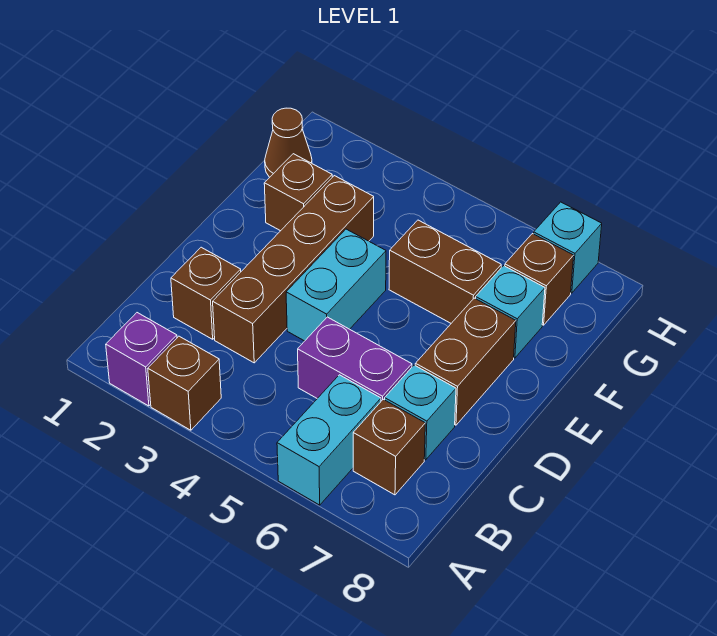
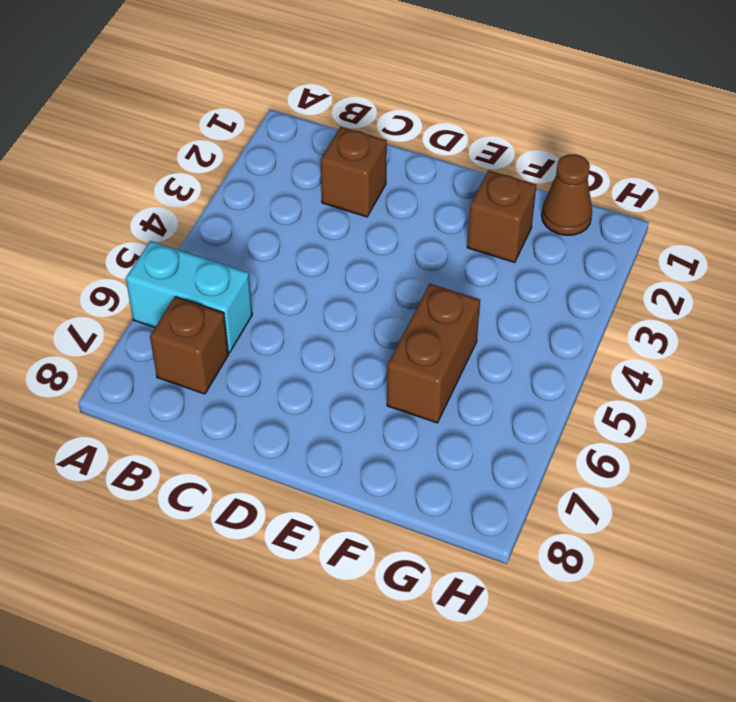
none -> purple 1x1 brick [106,313,177,406]
none -> brown 1x1 brick [148,336,221,430]
none -> brown 1x4 brick [213,176,374,363]

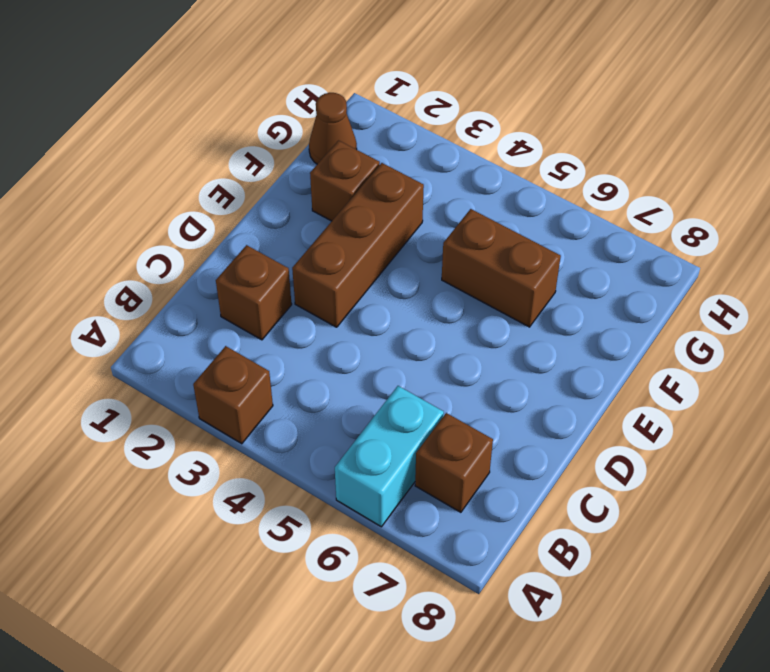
brown 1x3 brick [292,163,424,327] -> brown 1x4 brick [213,176,374,363]
none -> purple 1x1 brick [106,313,177,406]
none -> purple 1x2 brick [298,317,412,401]
none -> cyan 1x1 brick [385,365,456,460]

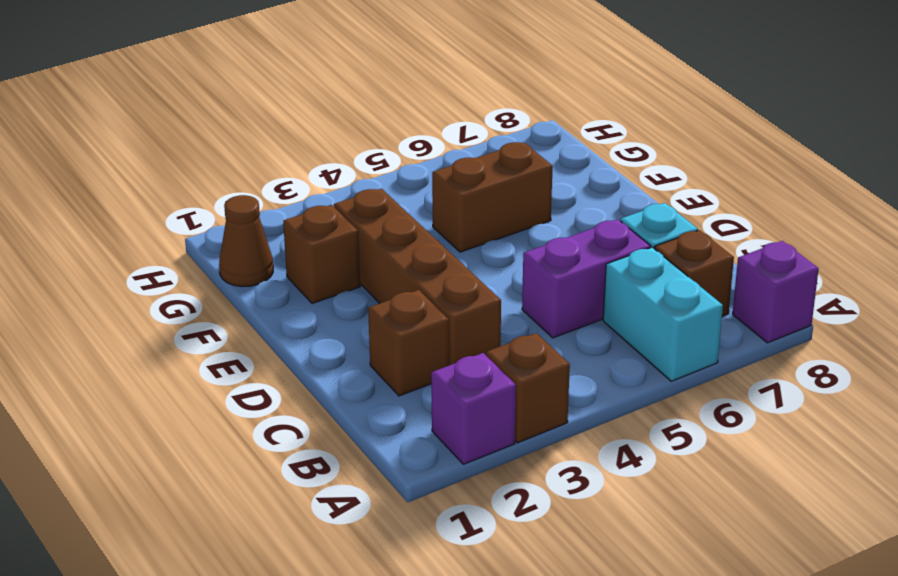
purple 1x1 brick [733,241,819,343] -> none
none -> cyan 1x2 brick [286,229,386,341]
none -> brown 1x2 brick [415,298,516,425]
none -> cyan 1x1 brick [476,266,545,358]

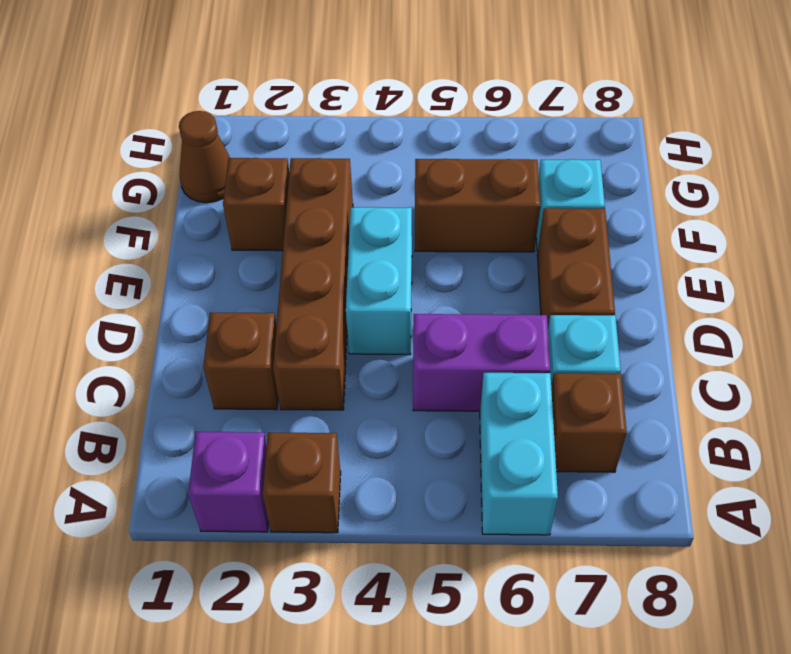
none -> brown 1x1 brick [505,234,574,325]
none -> cyan 1x1 brick [534,202,602,293]

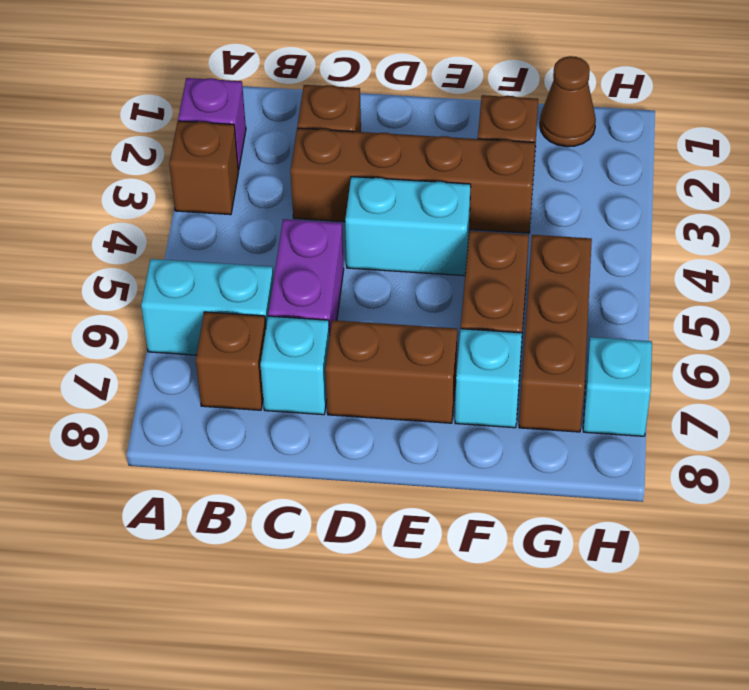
brown 1x3 brick [519,235,592,432] -> brown 1x1 brick [505,234,574,325]

